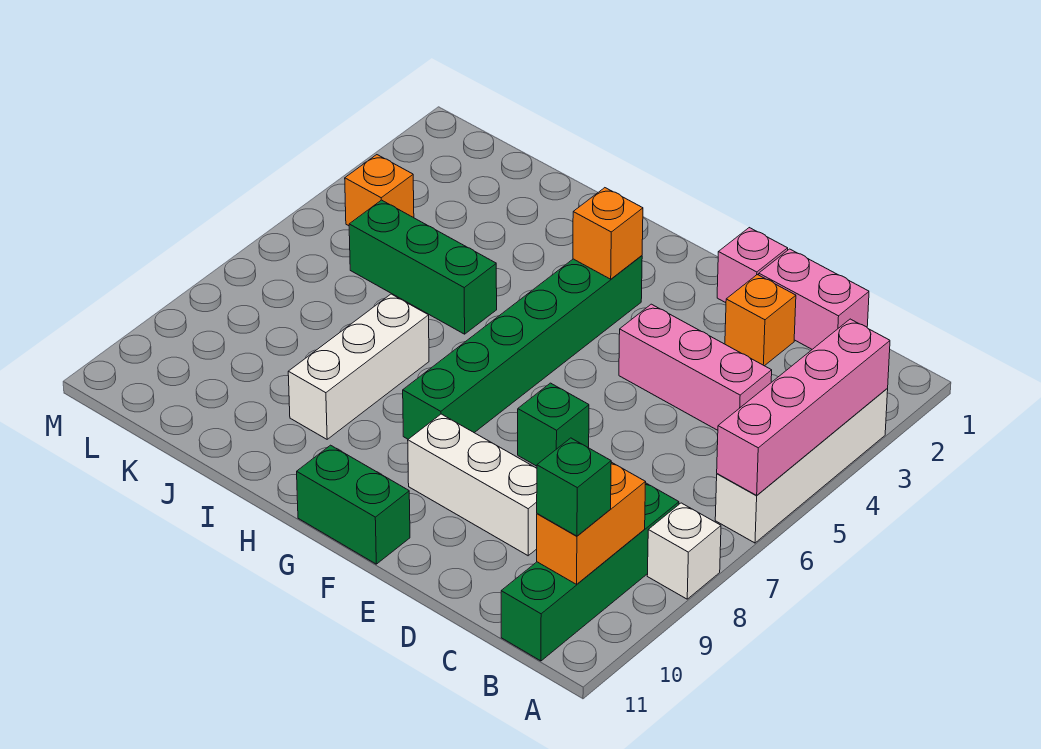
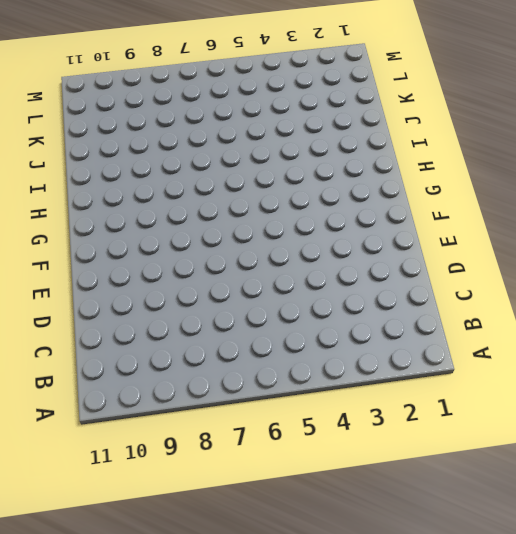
none -> white 1x4 brick [715,389,888,543]
none -> white 1x1 brick [647,503,721,599]
none -> green 1x4 brick [501,483,679,661]

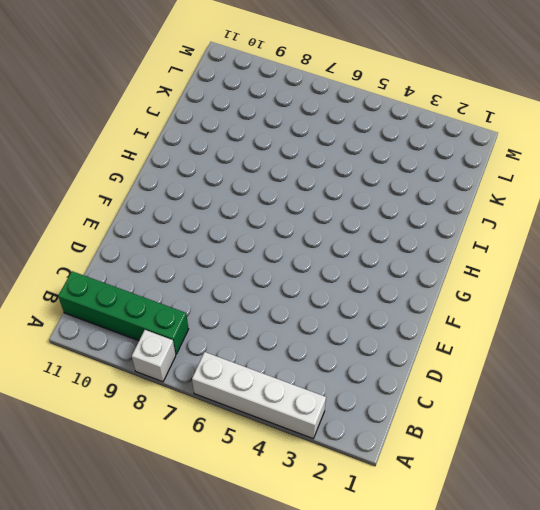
none -> pink 1x2 brick [759,249,869,349]
none -> pink 1x3 brick [619,304,772,430]
none -> orange 1x1 brick [725,275,796,366]

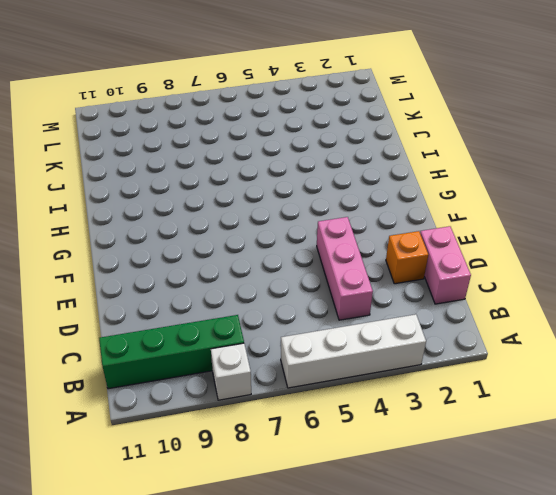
none -> white 1x3 brick [408,414,537,556]
none -> pink 1x1 brick [717,228,788,303]
none -> green 1x1 brick [518,383,589,466]

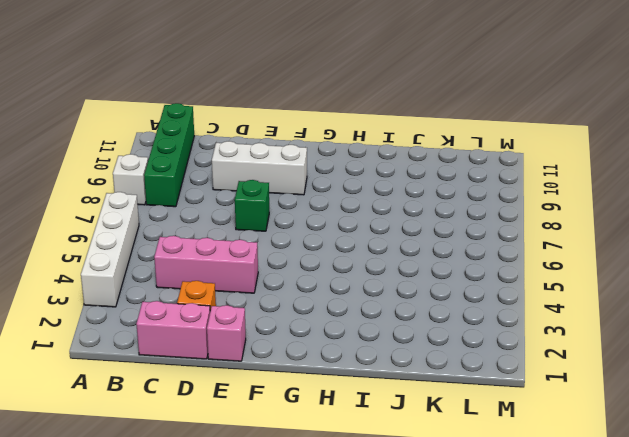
none -> green 1x2 brick [297,445,410,564]
none -> green 1x6 brick [403,256,642,439]
none -> green 1x3 brick [349,200,497,334]

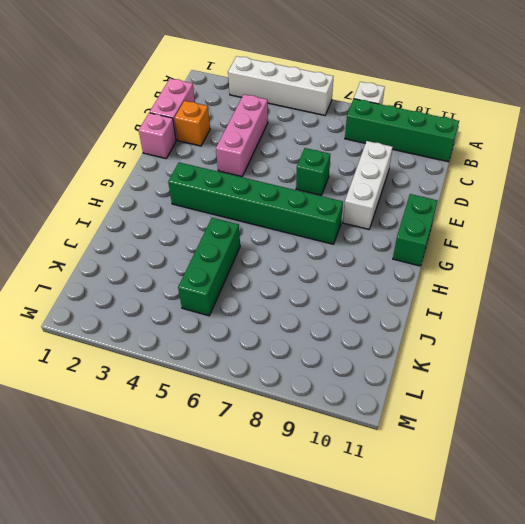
none -> white 1x3 brick [288,294,429,439]
none -> orange 1x1 brick [345,155,414,226]
none -> pink 1x4 brick [717,319,890,495]

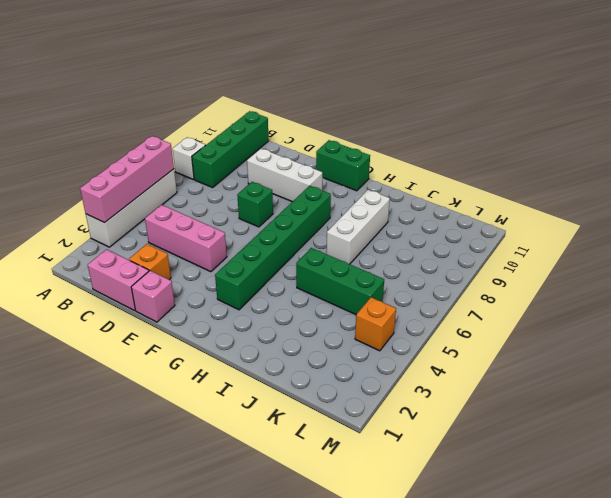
none -> orange 1x2 brick [537,462,646,584]
none -> orange 1x1 brick [573,188,643,279]
none -> green 1x1 brick [537,438,611,536]

